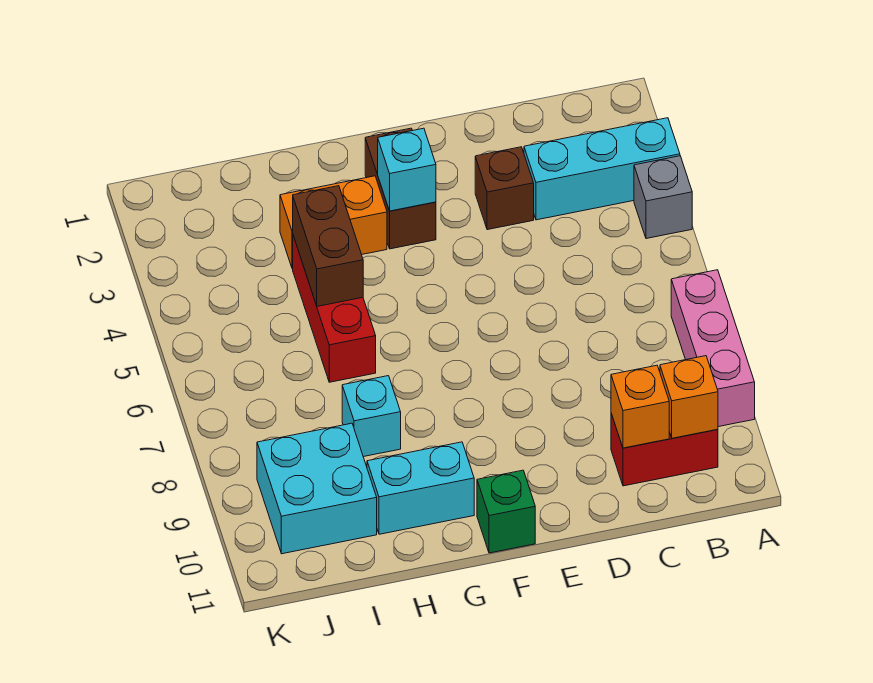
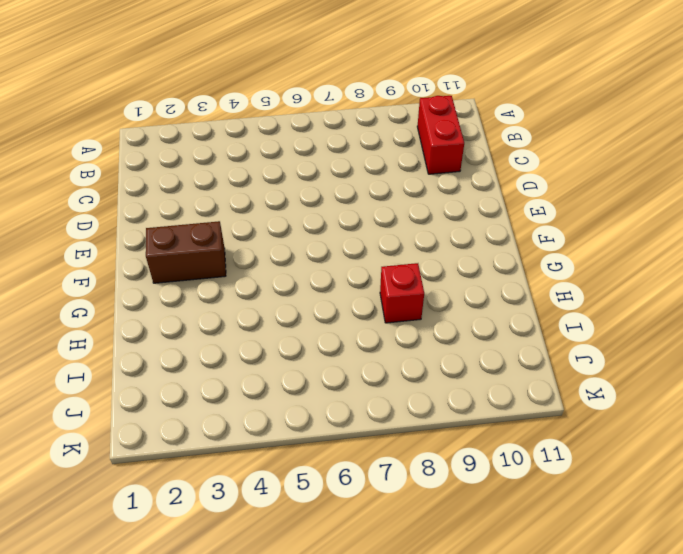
red 1x1 brick [380,263,424,323] -> cyan 1x1 brick [342,376,401,457]
none -> cyan 1x3 brick [524,118,680,220]
none -> grey 1x1 brick [634,156,692,239]
none -> pink 1x3 brick [671,270,755,427]

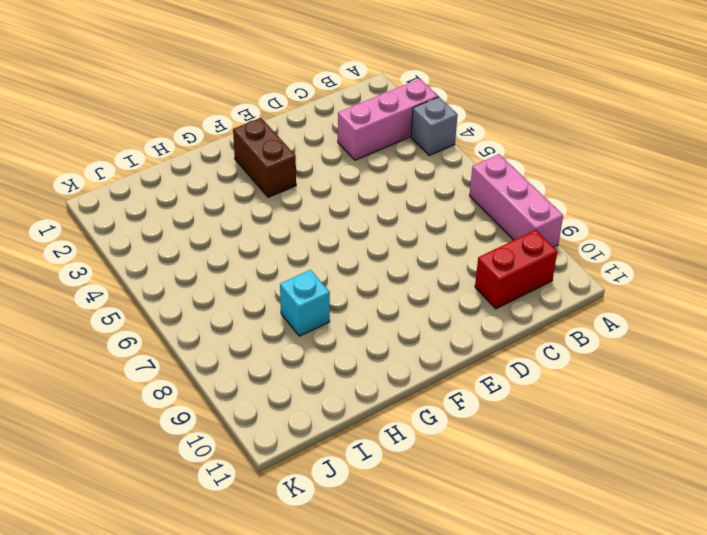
pink 1x3 brick [338,79,438,160] -> cyan 1x3 brick [524,118,680,220]
none -> brown 1x1 brick [475,147,534,230]
none -> green 1x1 brick [477,470,535,553]
none -> orange 1x2 brick [280,176,387,268]

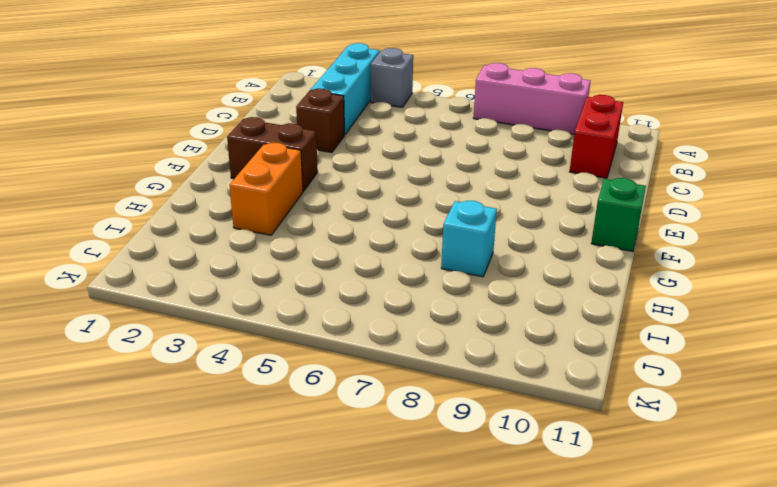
none -> cyan 1x2 brick [367,442,474,534]
none -> red 1x3 brick [293,236,376,382]
none -> cyan 2x2 brick [257,423,377,554]

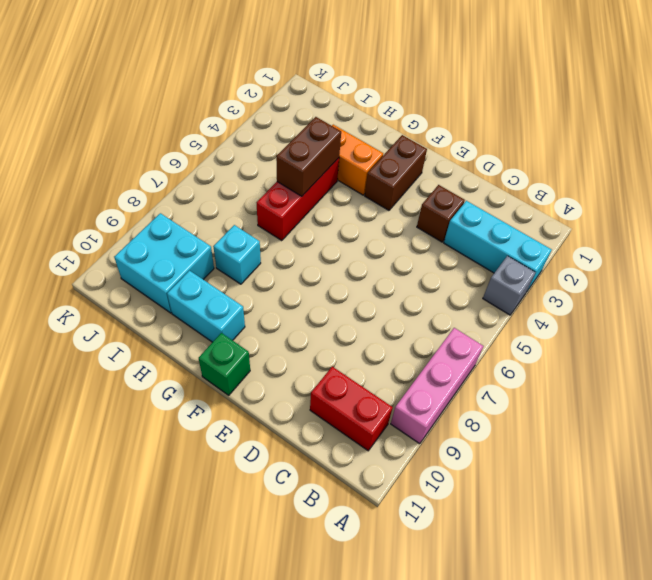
none -> orange 1x1 brick [660,356,718,438]
none -> orange 1x1 brick [611,365,669,448]
none -> cyan 1x1 brick [378,128,436,211]

